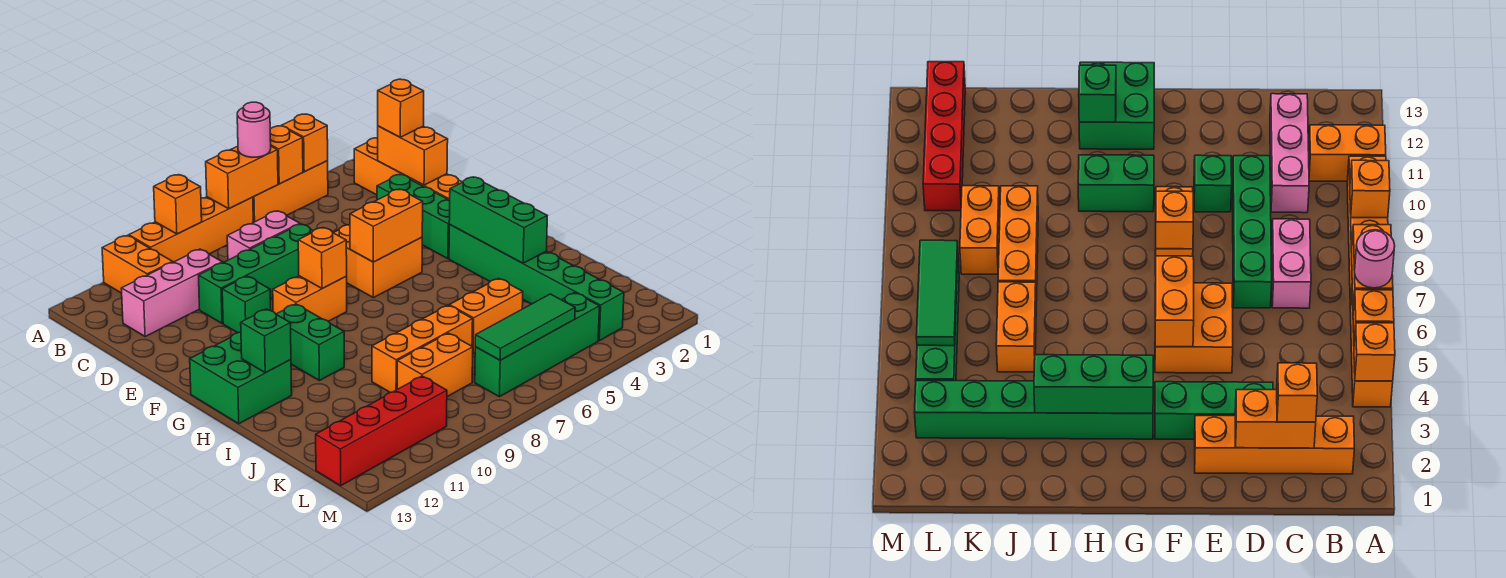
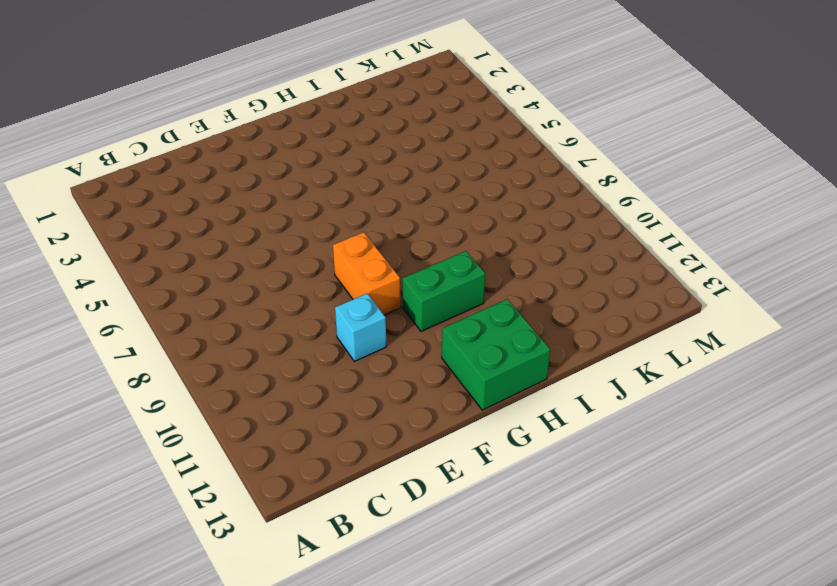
cyan 1x1 brick [335,293,386,361] -> green 1x1 brick [222,276,271,333]
none -> orange 1x3 brick [253,161,328,222]
none -> orange 1x4 brick [129,197,253,262]
none -> orange 1x2 brick [102,235,173,293]
none -> orange 1x4 brick [354,138,462,200]

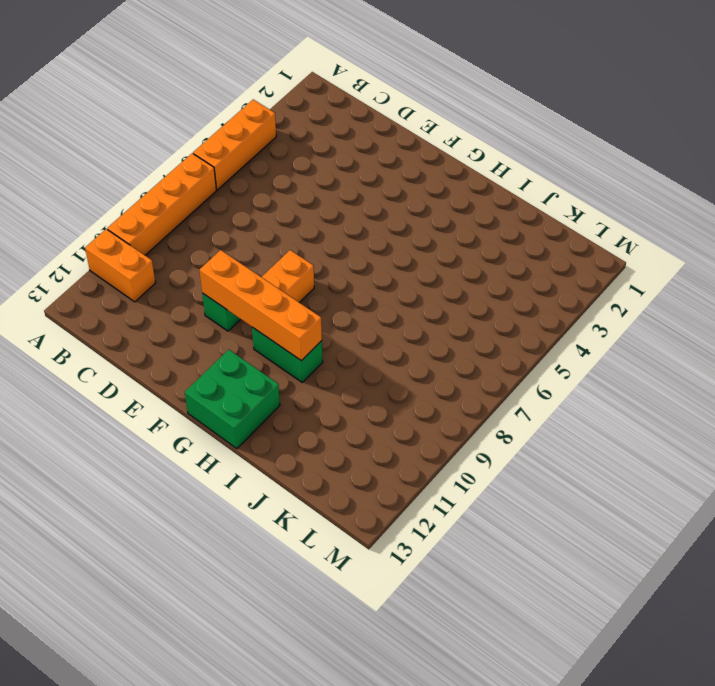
orange 1x4 brick [200,250,322,361] -> orange 1x4 brick moved to [354,138,462,200]
none -> pink 1x2 brick [227,211,300,260]
none -> pink 1x3 brick [121,249,222,336]
none -> green 1x3 brick [377,174,450,259]
none -> green 1x4 brick [199,224,313,323]

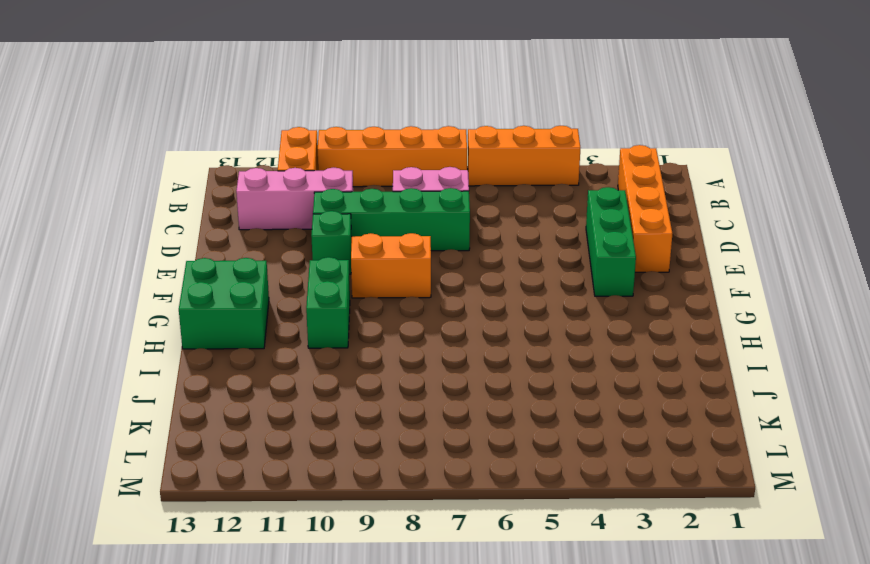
none -> orange 2x2 brick [334,225,422,298]
none -> green 1x6 brick [449,225,624,341]
none -> orange 1x2 brick [449,278,523,353]
none -> orange 1x3 brick [372,305,473,393]

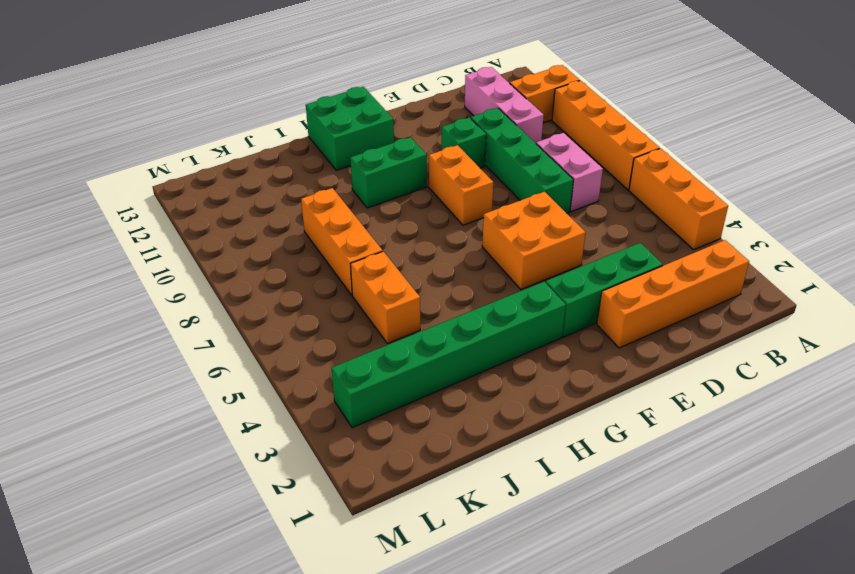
none -> orange 1x2 brick [397,333,473,397]
none -> green 1x4 brick [475,293,600,397]
none -> red 1x4 brick [316,376,447,486]
none -> orange 1x1 brick [282,114,328,172]

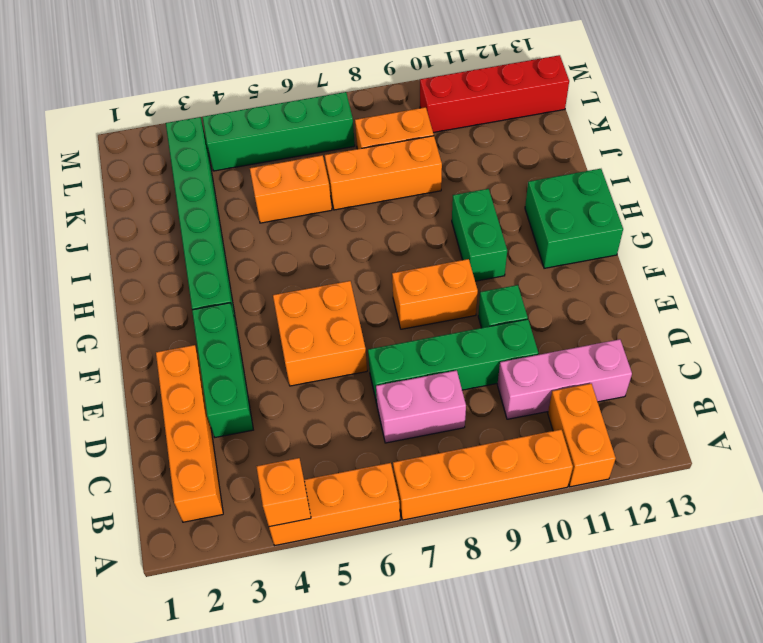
none -> orange 1x1 brick [270,126,303,184]
none -> orange 1x2 brick [206,146,278,209]
none -> orange 1x1 brick [154,175,202,234]
none -> orange 1x2 brick [378,126,448,185]

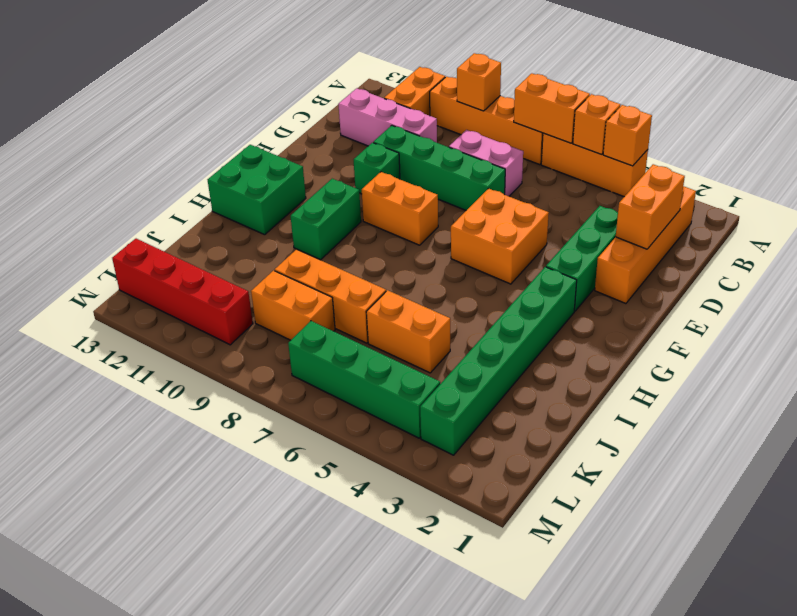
none -> orange 1x2 brick [350,189,423,262]
none -> orange 1x1 brick [298,228,347,289]
none -> green 1x3 brick [449,177,547,263]
none -> green 1x1 brick [241,309,291,373]

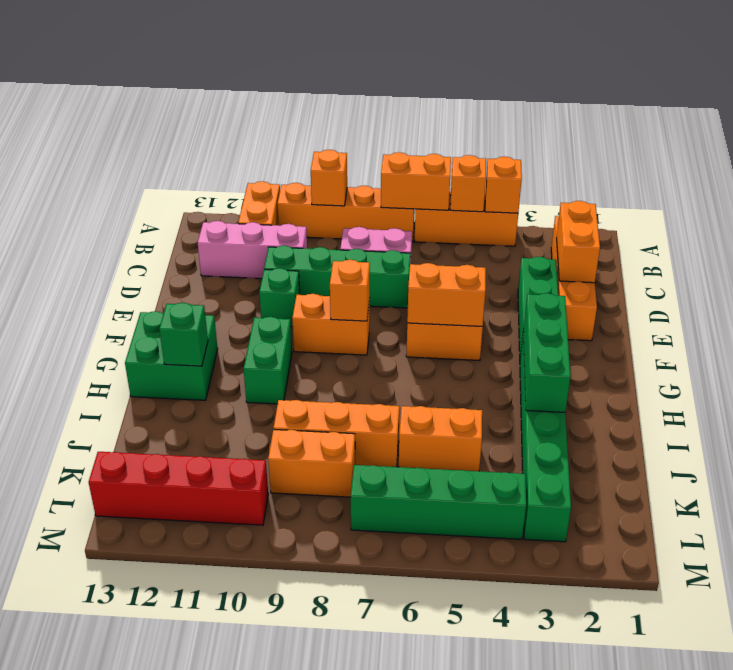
none -> green 1x3 tile [475,294,575,360]
none -> pink 1x1 round brick [237,102,271,157]
none -> orange 1x1 brick [378,79,424,137]

